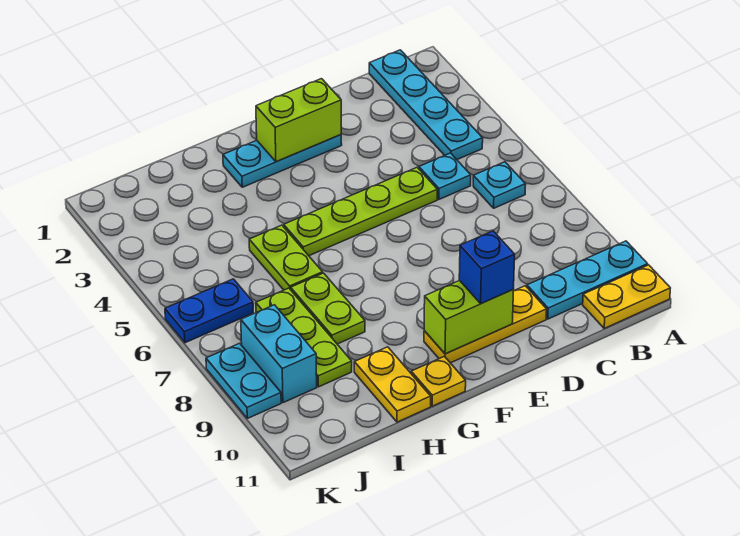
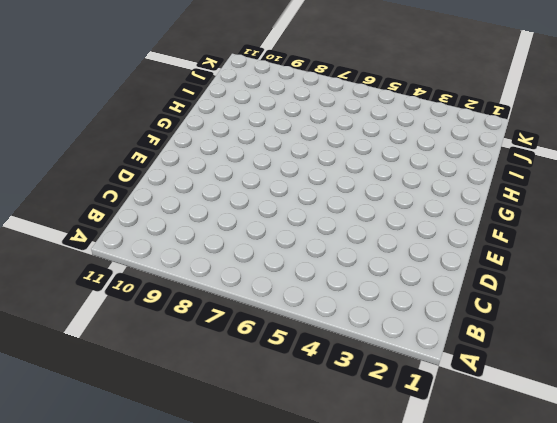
none -> cyan 1x3 plate [527,241,648,319]
none -> yellow 1x2 plate [583,265,670,328]
none -> cyan 1x4 plate [369,50,483,160]

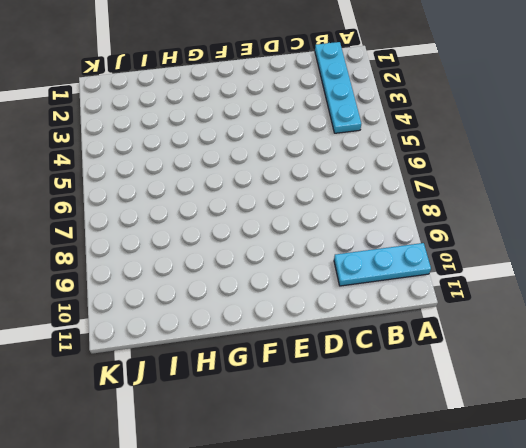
none -> yellow 1x2 plate [583,265,670,328]
none -> cyan 1x1 plate [473,162,526,208]
none -> cyan 1x1 plate [419,153,471,199]

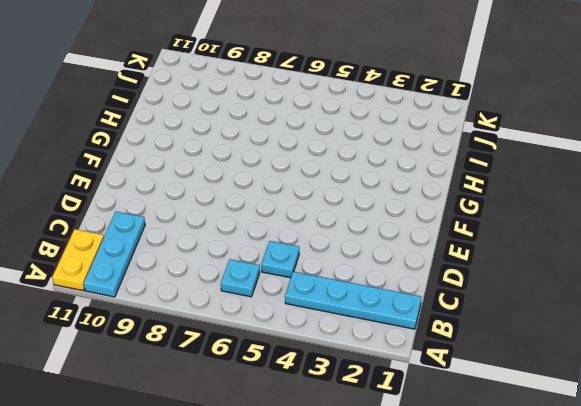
none -> lime 1x4 plate [284,167,437,256]
none -> yellow 1x3 plate [424,286,547,363]
none -> cyan 1x3 plate [223,135,342,187]

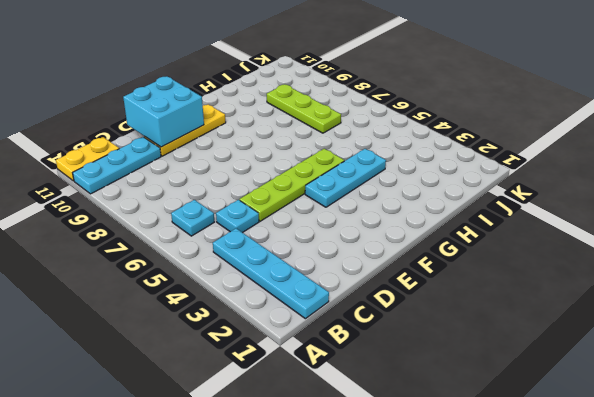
cyan 2x2 brick [123,77,204,147] -> lime 1x2 brick [424,281,514,354]
cyan 1x3 plate [305,149,386,207] -> cyan 1x3 plate moved to [223,135,342,187]
none -> yellow 1x1 plate [411,356,466,406]
none -> lime 1x2 plate [249,225,323,290]
none -> lime 1x2 plate [291,273,365,344]

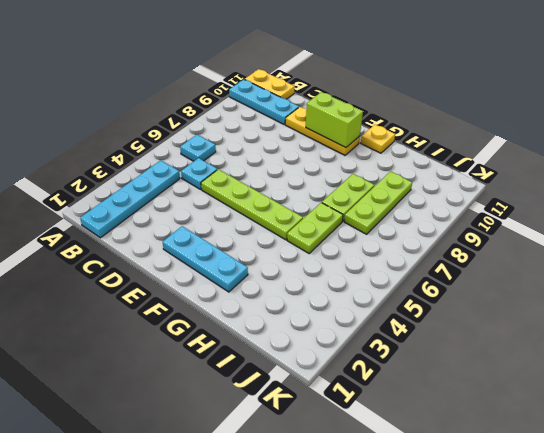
none -> yellow 1x2 plate [354,347,431,422]
none -> blue 1x2 plate [165,279,253,343]
none -> cyan 1x2 brick [241,305,317,403]

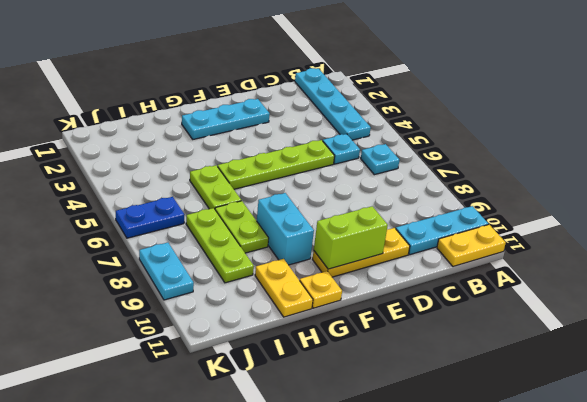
cyan 1x2 brick [257,193,314,265] -> cyan 1x2 brick moved to [241,305,317,403]
none -> lime 1x2 brick [256,79,341,162]
none -> blue 1x1 brick [459,231,515,304]

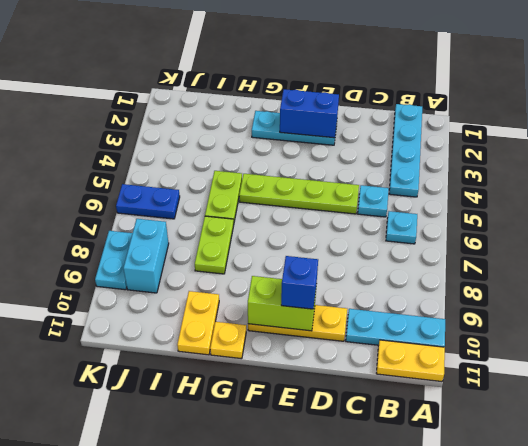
blue 1x2 brick [280,89,339,138] -> lime 1x2 brick [256,79,341,162]
none -> lime 1x3 plate [256,288,352,387]

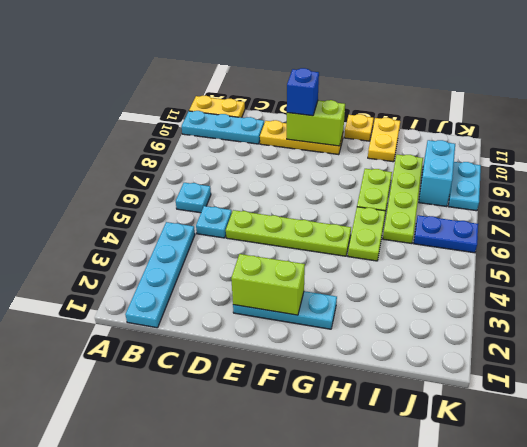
lime 1x4 plate [383,155,423,244] -> lime 1x3 plate [256,288,352,387]

